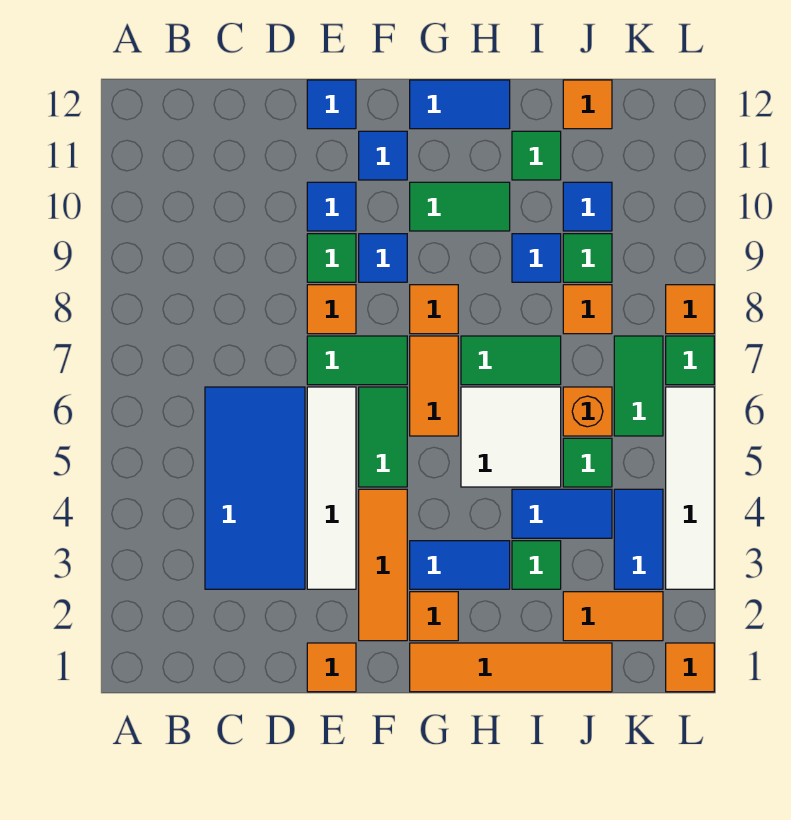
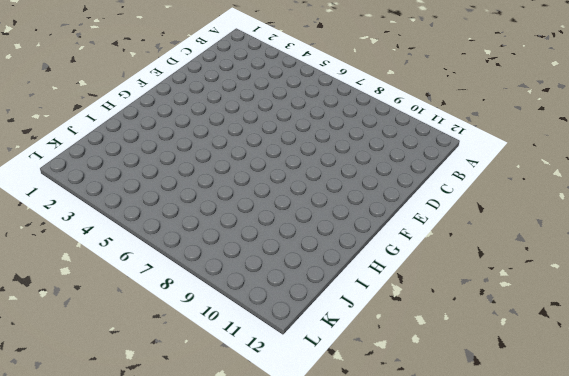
none -> blue 2x4 tile [205,387,305,589]
none -> orange 1x1 tile [307,643,356,692]
none -> white 1x4 tile [307,387,356,589]
none -> green 1x2 tile [307,336,407,385]

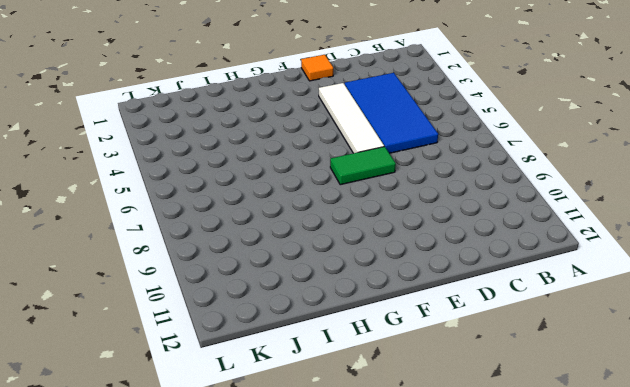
none -> orange 1x1 tile [307,285,356,334]
none -> green 1x1 tile [307,234,356,282]
none -> blue 1x1 tile [307,182,356,231]
none -> blue 1x1 tile [307,80,356,129]

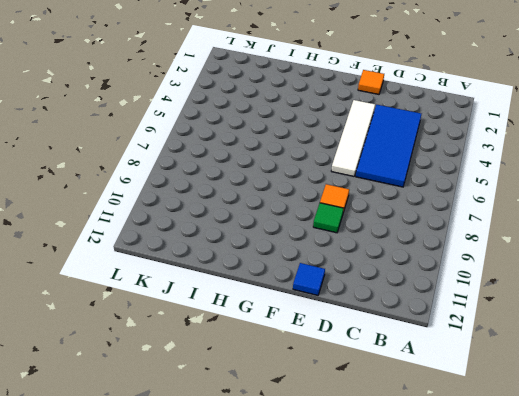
none -> green 1x2 tile [307,336,407,385]
none -> blue 1x1 tile [307,182,356,231]
none -> orange 1x3 tile [359,489,407,641]
none -> green 1x2 tile [359,387,407,487]

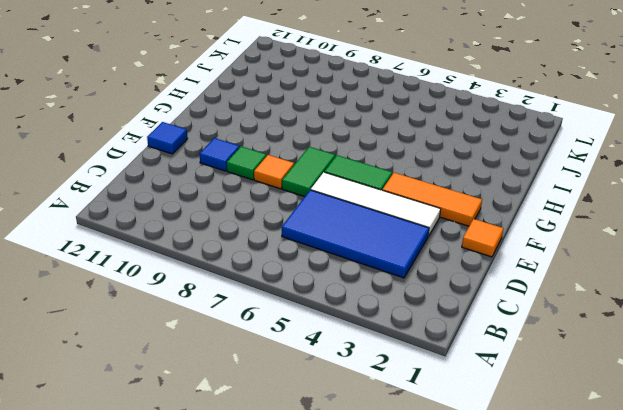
none -> blue 1x1 tile [359,234,407,282]
none -> blue 1x1 tile [359,131,407,180]
none -> orange 1x4 tile [410,643,612,692]
none -> orange 1x1 tile [410,592,458,641]

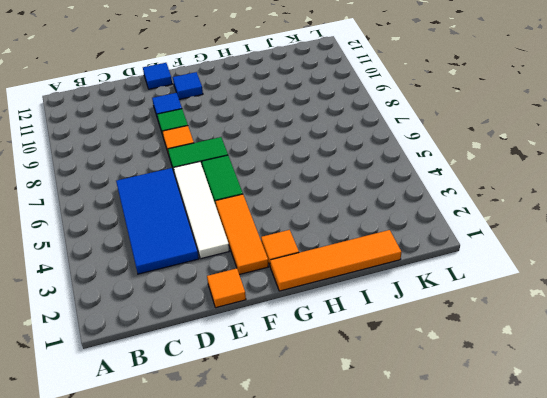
none -> blue 1x1 tile [359,234,407,282]
none -> blue 1x2 tile [410,541,510,589]
none -> orange 1x2 tile [410,336,458,436]
none -> orange 1x1 tile [410,285,458,334]

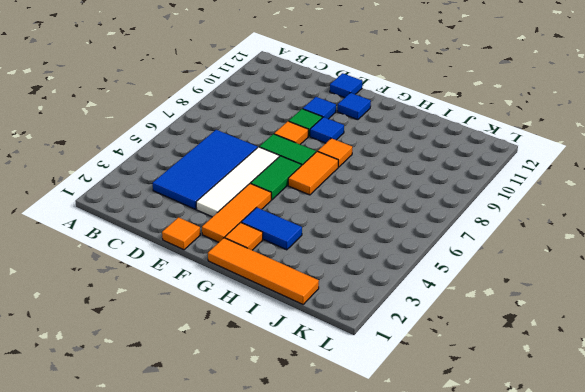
none -> green 1x2 tile [410,182,510,231]
none -> blue 1x2 tile [410,80,510,129]
none -> white 2x2 tile [461,387,561,487]
none -> green 1x2 tile [461,336,561,385]

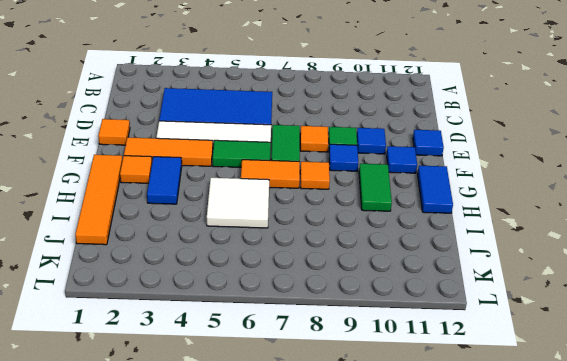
none -> green 1x2 tile [461,336,561,385]
none -> green 1x1 tile [512,541,561,589]
none -> blue 1x2 tile [512,489,612,538]
none -> blue 1x1 tile [512,234,561,282]

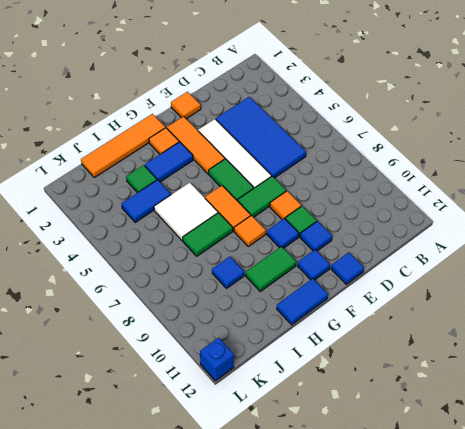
blue 1x1 brick [200,338,234,381] -> none
none -> green 1x1 tile [512,131,561,180]
none -> orange 1x2 tile [563,592,663,641]
none -> green 1x1 tile [563,438,612,487]
none -> orange 1x1 brick [563,387,612,436]

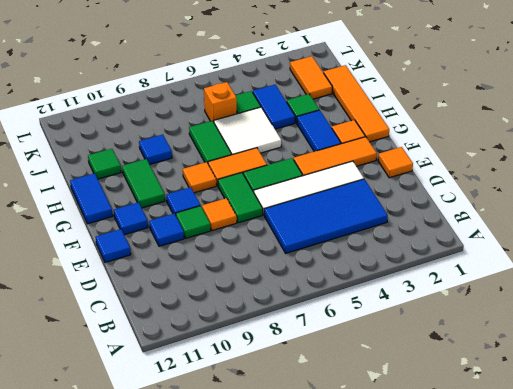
none -> orange 1x1 tile [563,285,612,334]
none -> green 1x1 tile [563,234,612,282]
none -> blue 1x1 tile [563,182,612,231]
none -> orange 1x1 tile [563,80,612,129]

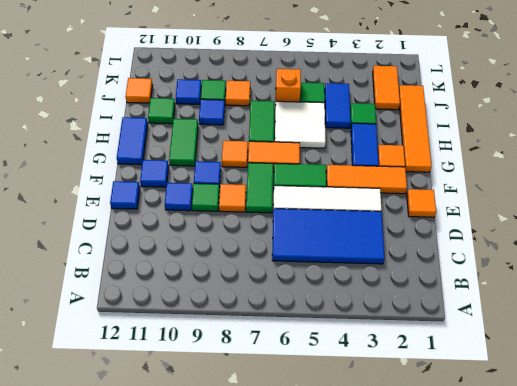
none -> blue 1x2 tile [614,489,663,589]
none -> green 1x2 tile [614,336,663,436]
none -> orange 1x1 tile [666,643,714,692]
none -> white 1x4 tile [666,387,714,589]

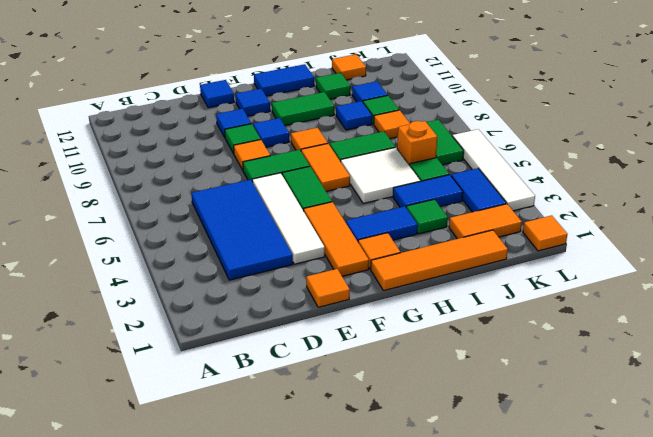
none -> green 1x1 tile [666,336,714,385]
none -> orange 1x1 tile [666,285,714,334]

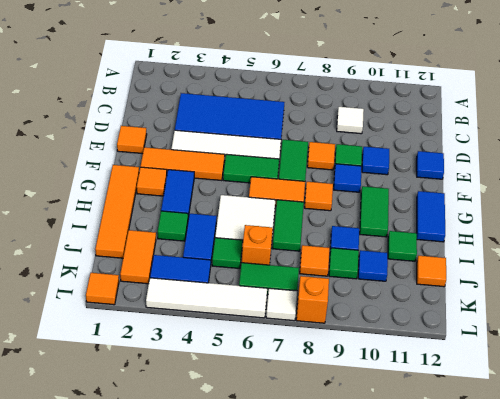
white 1x1 tile [337,107,364,134] -> none
white 1x1 tile [266,288,297,321] -> green 1x1 tile [666,336,714,385]
orange 1x1 brick [296,276,329,323] -> orange 1x1 tile [666,285,714,334]
none -> blue 1x1 tile [359,131,407,180]

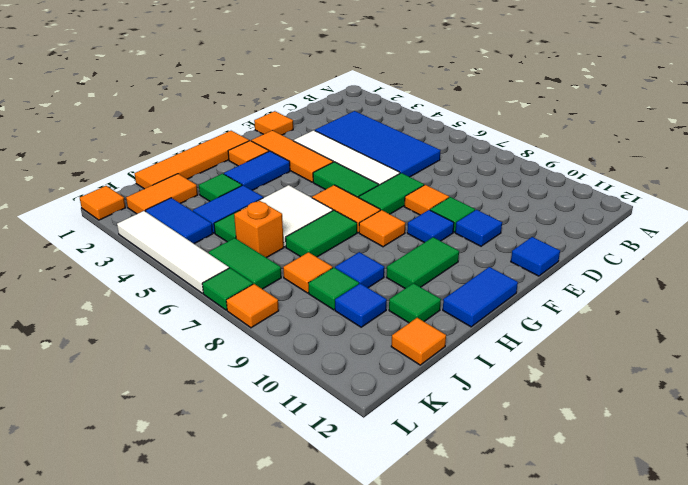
none -> blue 1x1 tile [359,131,407,180]

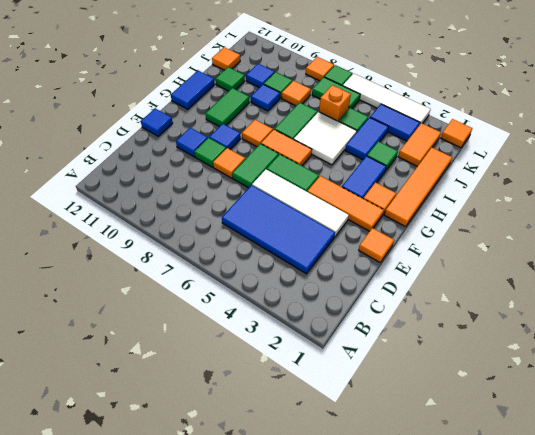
none -> blue 1x1 tile [359,131,407,180]

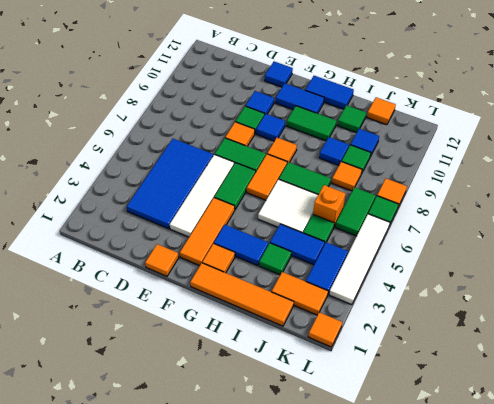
blue 1x2 tile [275,83,324,113] -> blue 1x1 tile [359,131,407,180]

